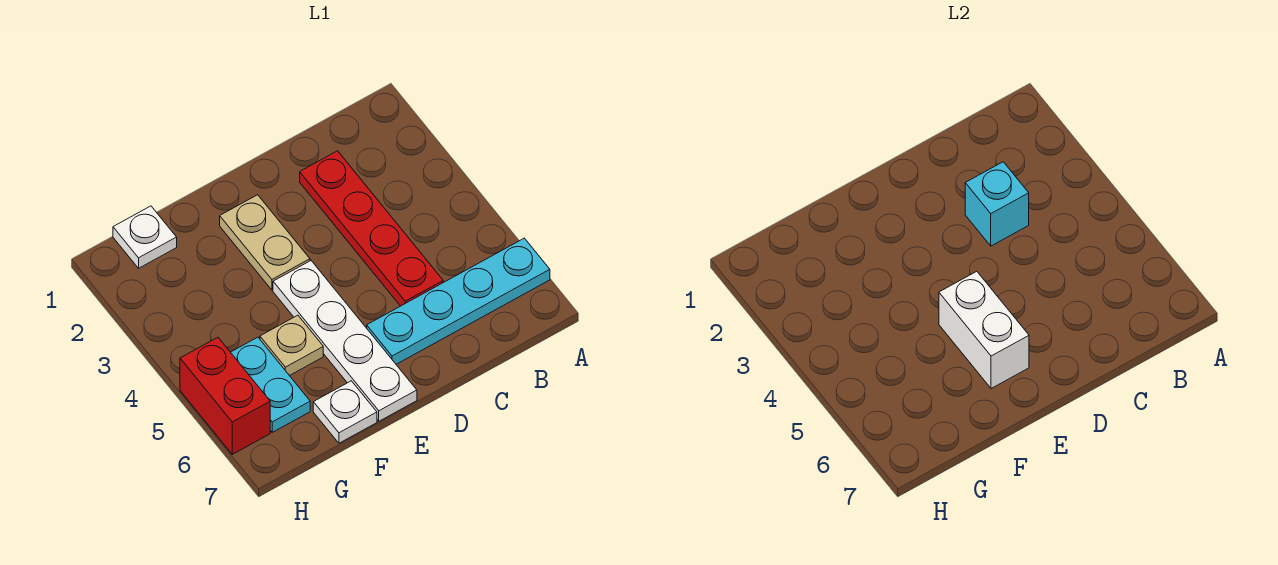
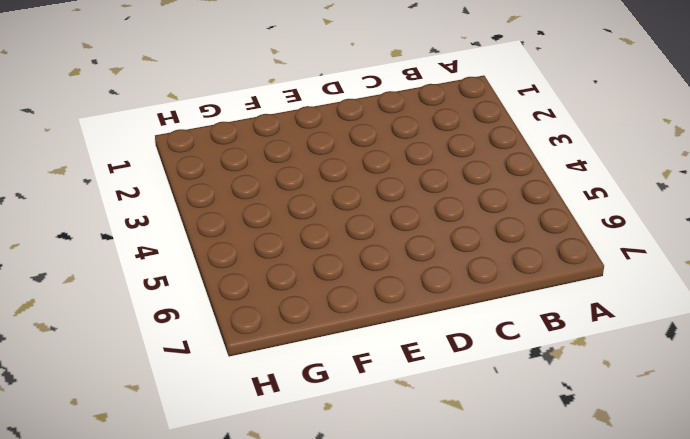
none -> cyan 1x4 plate [367,238,550,364]
none -> red 1x4 plate [300,151,443,306]

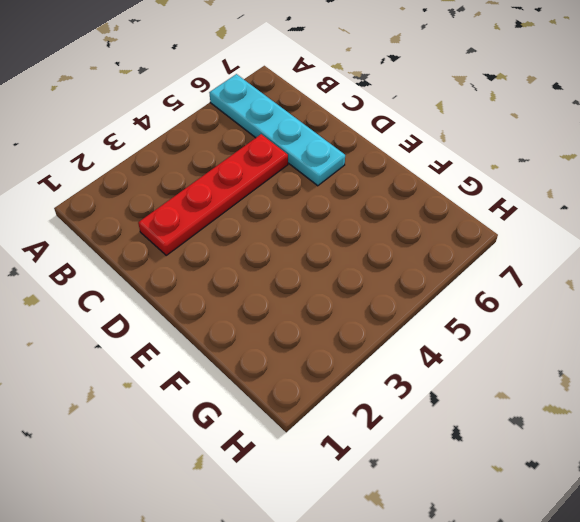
none -> tan 1x2 plate [220,195,310,290]
none -> white 1x4 plate [273,261,417,421]

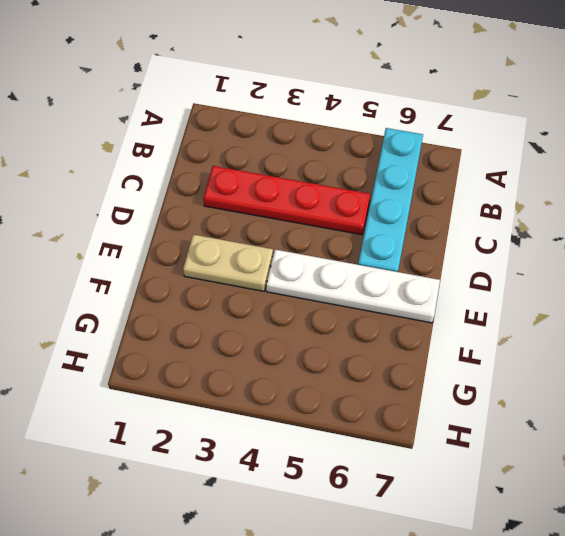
none -> tan 1x1 plate [260,315,323,376]
none -> white 1x1 plate [313,381,377,443]

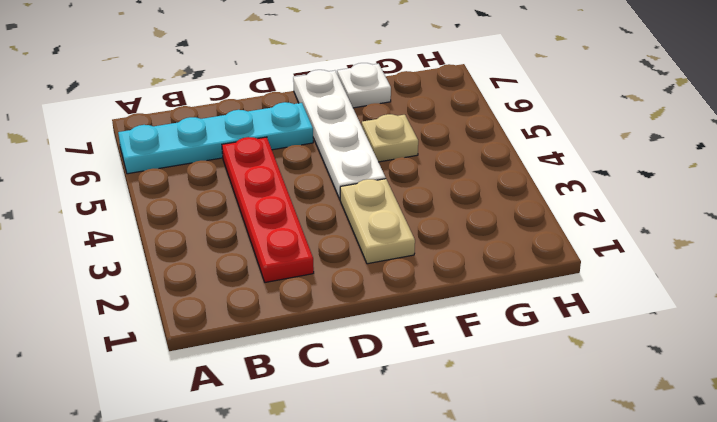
none -> white 1x1 plate [113,206,177,268]
none -> cyan 1x2 plate [231,337,310,432]

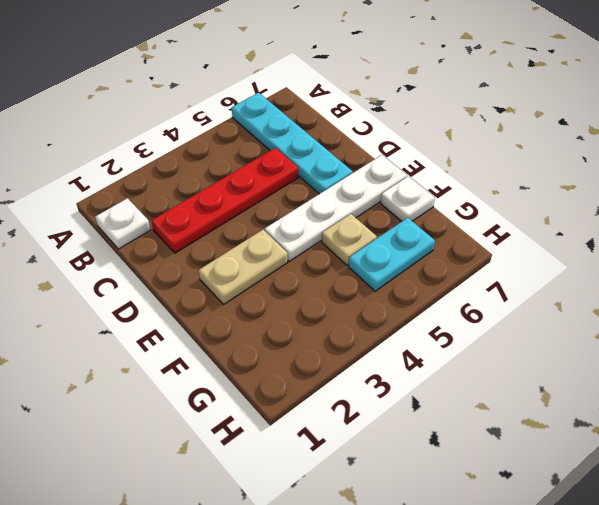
white 1x1 plate [95,198,151,249] -> white 1x1 plate moved to [113,206,177,268]
none -> red 1x2 brick [180,337,270,454]
none -> cyan 1x1 brick [965,162,1029,246]

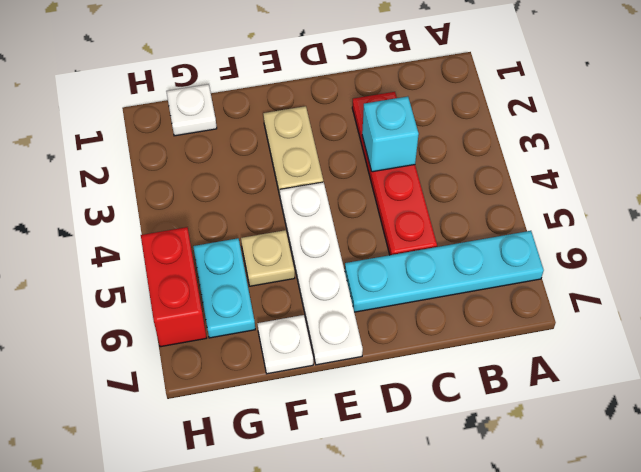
none -> white 1x2 brick [939,271,1029,389]

